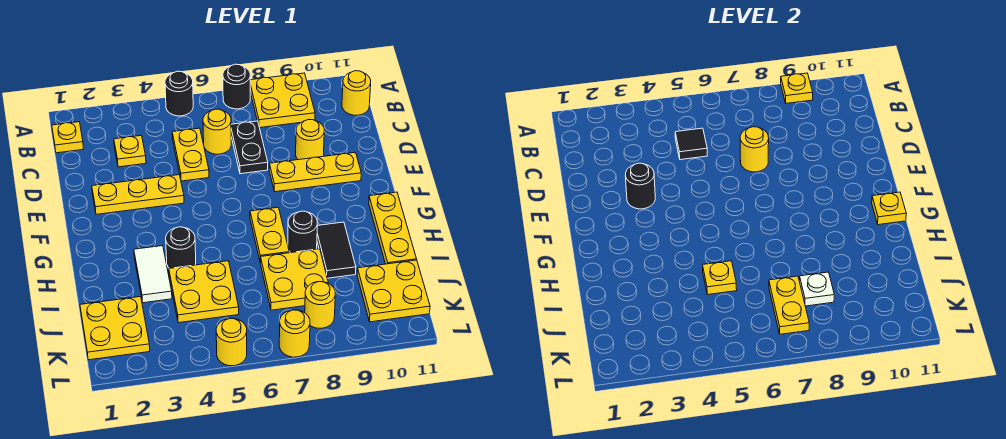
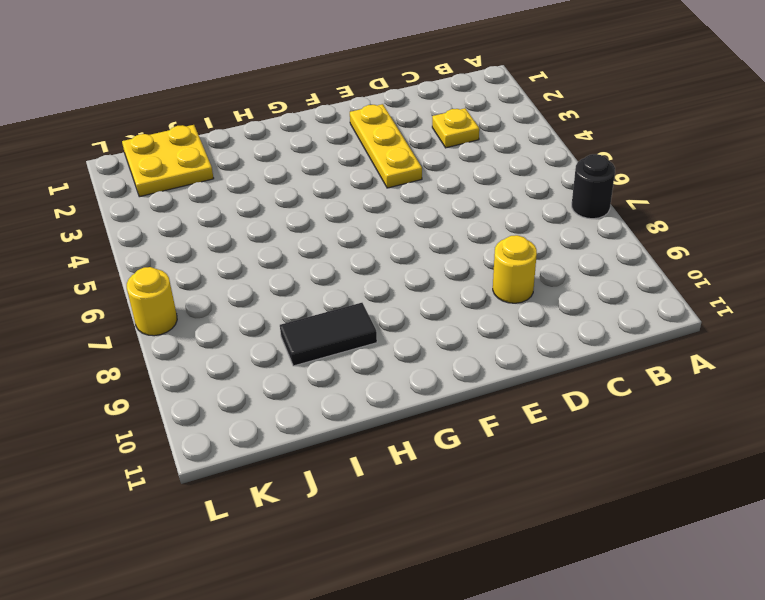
none -> black 1x1 round brick [165,71,193,116]
none -> yellow 2x2 plate [250,73,315,128]
none -> yellow 1x1 plate [52,122,83,153]
none -> yellow 1x1 round brick [342,71,371,115]

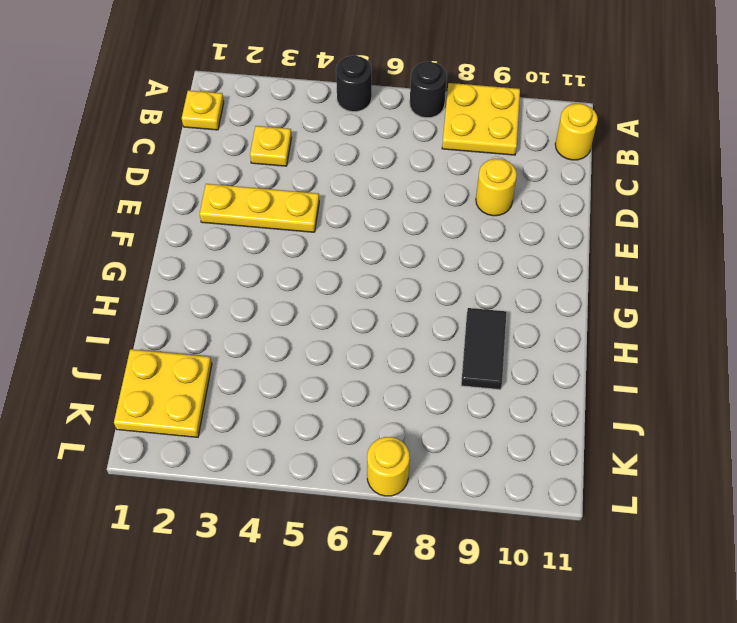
none -> yellow 1x2 plate [172,128,209,181]
none -> yellow 1x1 round brick [203,109,231,154]
none -> black 1x2 plate [231,121,268,174]
none -> yellow 1x3 plate [269,152,361,192]

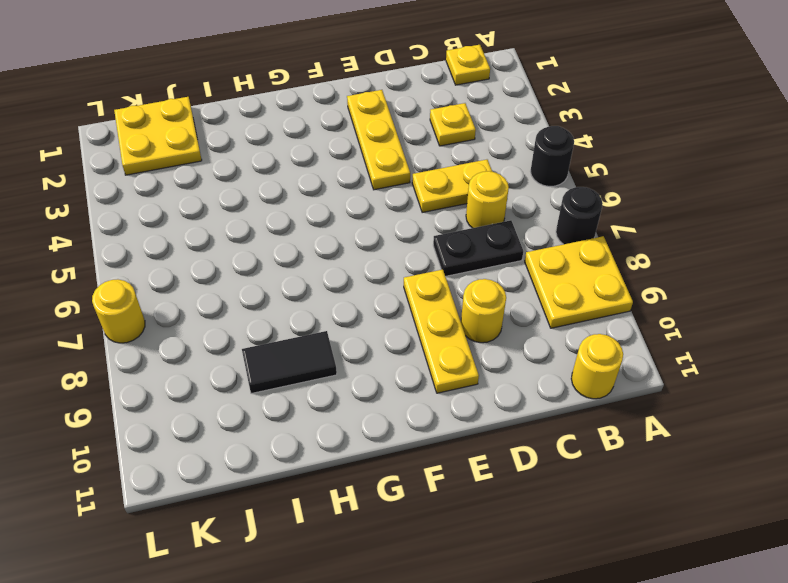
none -> yellow 1x2 plate [250,207,289,263]
none -> yellow 1x3 plate [369,192,417,264]
none -> white 1x2 tile [134,246,172,303]
none -> black 1x1 round brick [166,227,196,268]

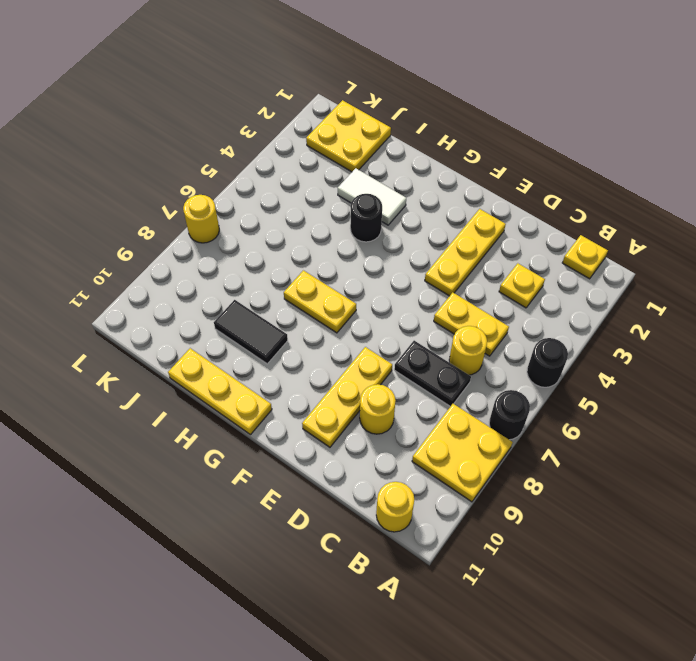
none -> black 1x1 round brick [288,211,317,253]
none -> yellow 2x2 plate [169,261,239,323]
none -> yellow 2x2 plate [261,249,328,310]
none -> yellow 2x2 plate [357,260,430,322]

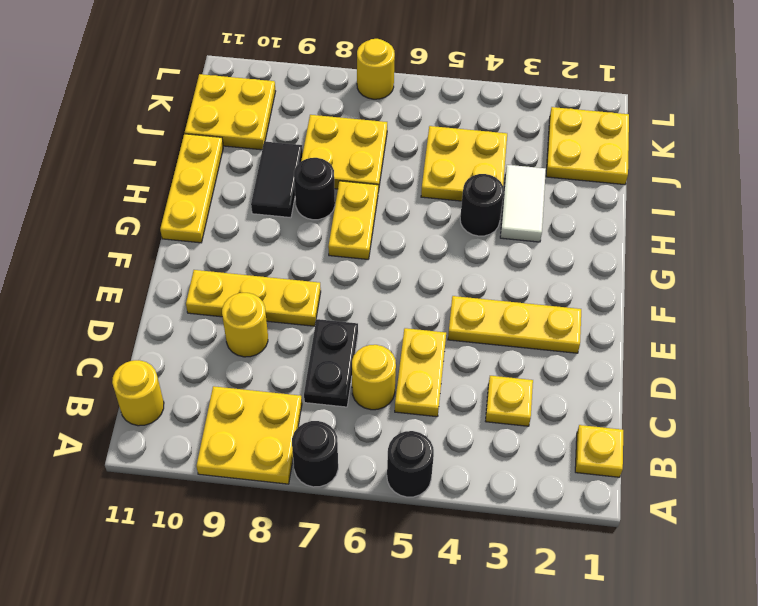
none -> yellow 1x1 round brick [305,282,335,328]
none -> yellow 1x1 round brick [216,318,247,366]
none -> yellow 1x1 plate [781,73,813,103]
none -> black 1x1 tile [675,128,707,160]

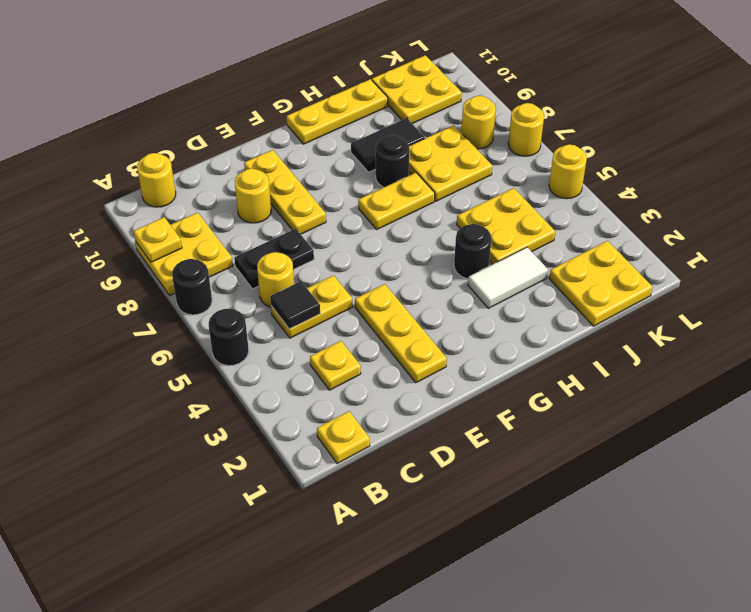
none -> yellow 1x1 round brick [740,127,769,172]
none -> black 1x1 round brick [625,163,655,209]
none -> yellow 1x1 plate [872,192,906,225]
none -> yellow 1x1 plate [703,261,737,294]

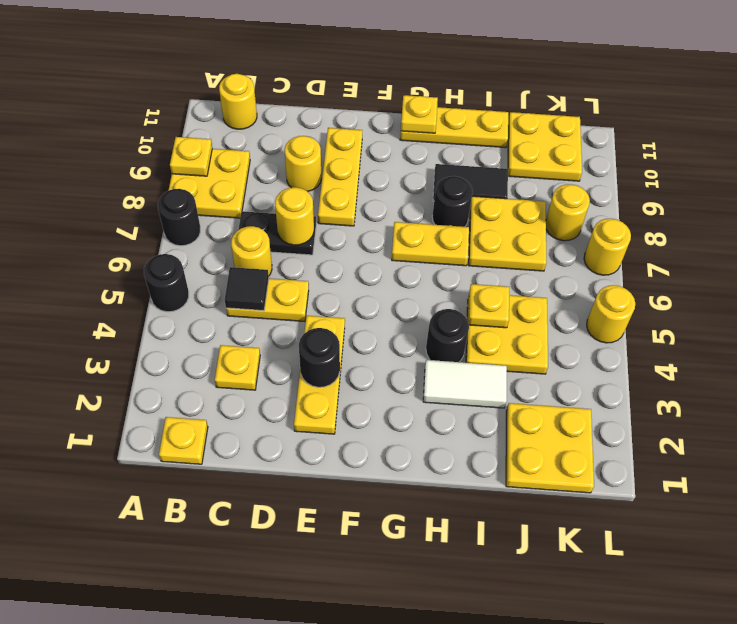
none -> yellow 1x2 plate [769,276,809,334]
none -> white 1x1 plate [799,272,834,306]

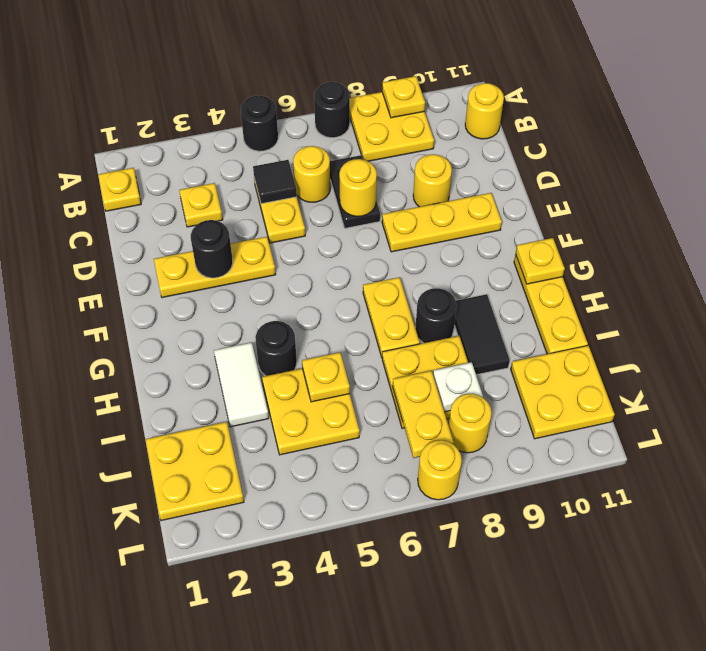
none -> yellow 1x1 round brick [216,318,247,366]

